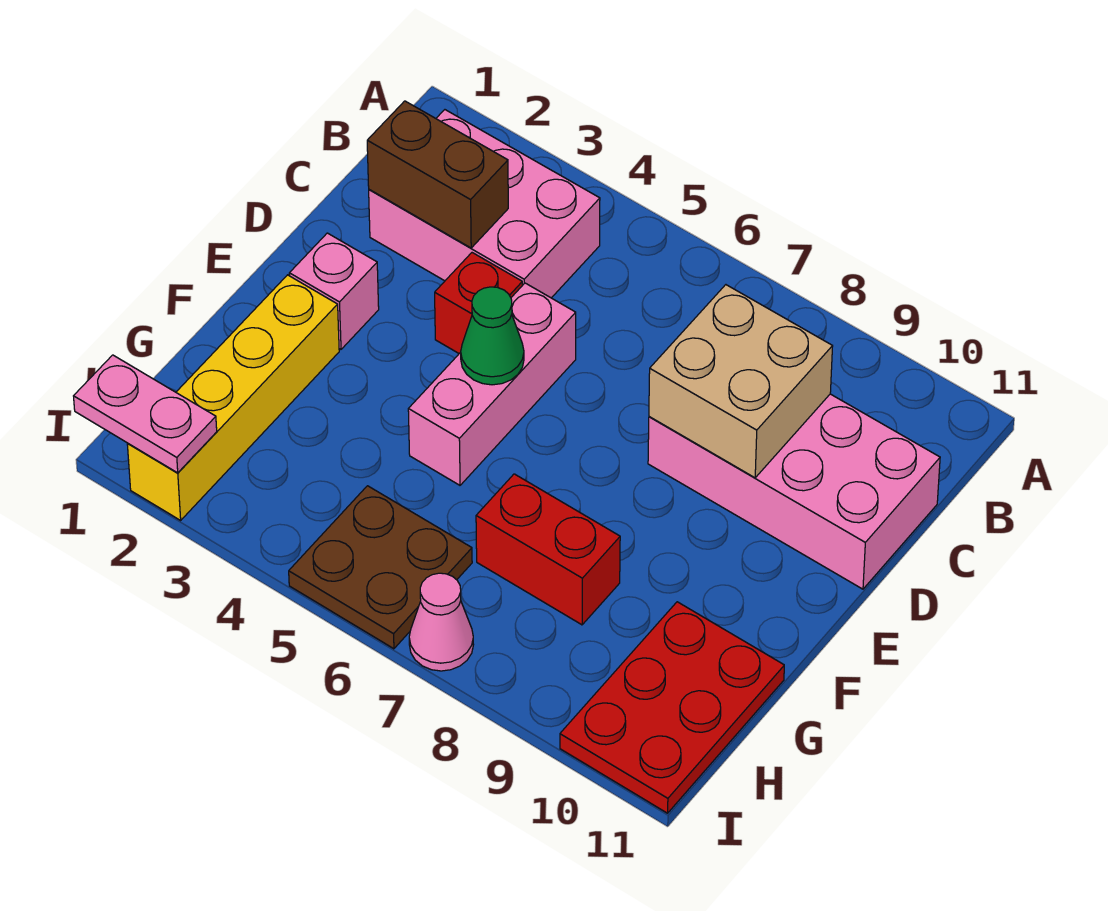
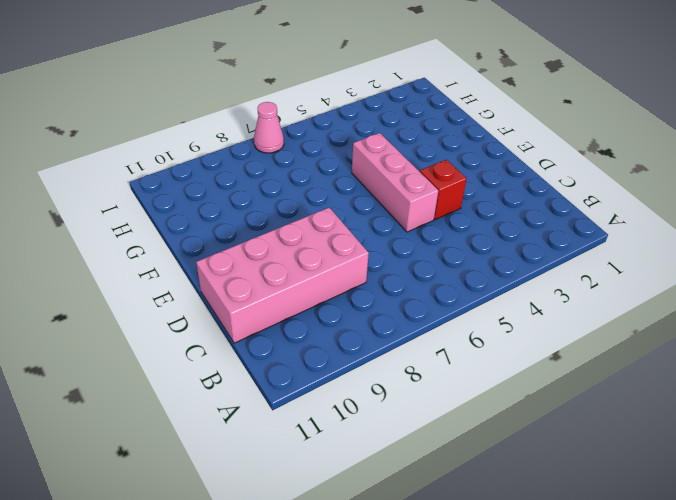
none -> pink 2x3 brick [369,110,600,298]
none -> pink 1x1 brick [289,233,379,349]
none -> yellow 1x4 brick [127,275,339,520]

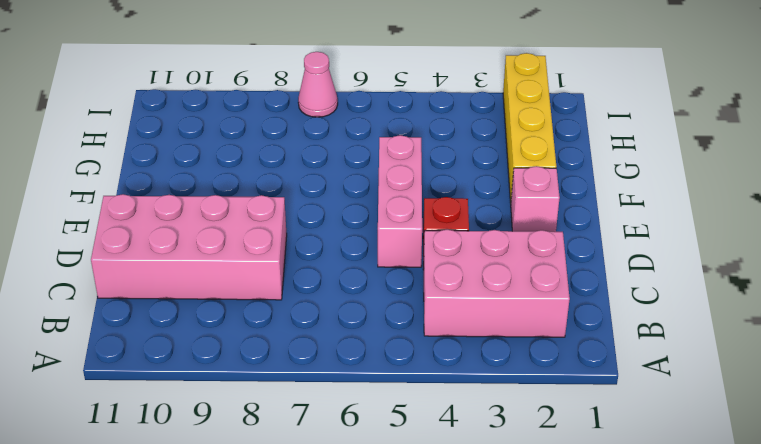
none -> red 1x2 brick [476,474,620,625]
none -> red 2x3 plate [560,602,784,813]
none -> brown 2x2 plate [289,486,472,649]

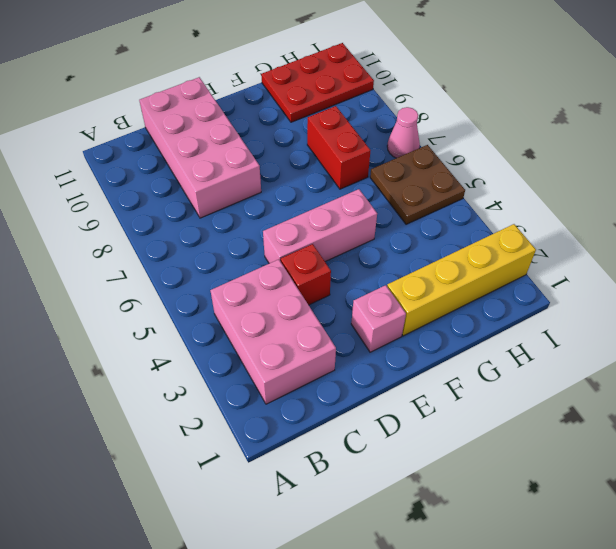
none -> brown 1x2 brick [367,101,508,248]
none -> tan 2x2 brick [649,285,833,478]
none -> green 1x1 cone [461,287,524,385]

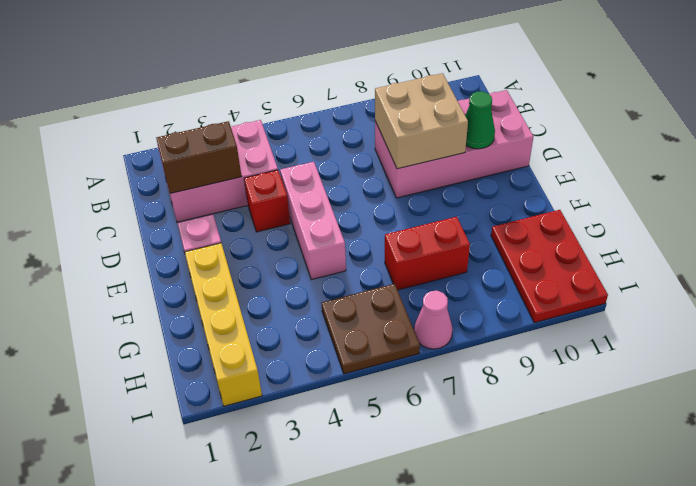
green 1x1 cone [465,91,495,149] -> green 1x1 cone moved to [461,287,524,385]
none -> pink 1x2 plate [74,355,217,473]

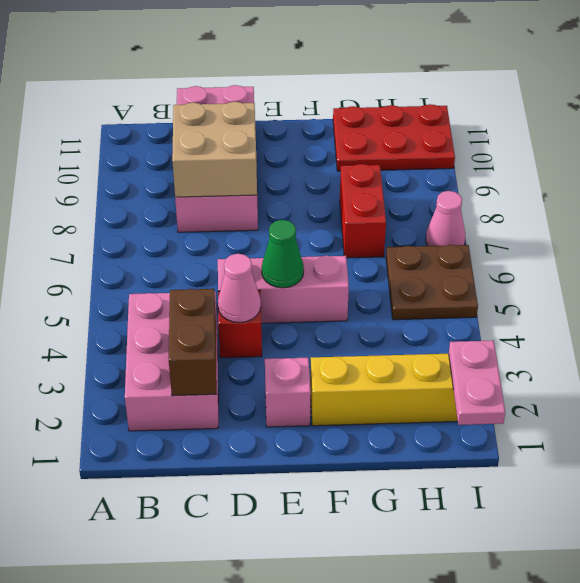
pink 1x1 cone [218,254,261,323] -> none

